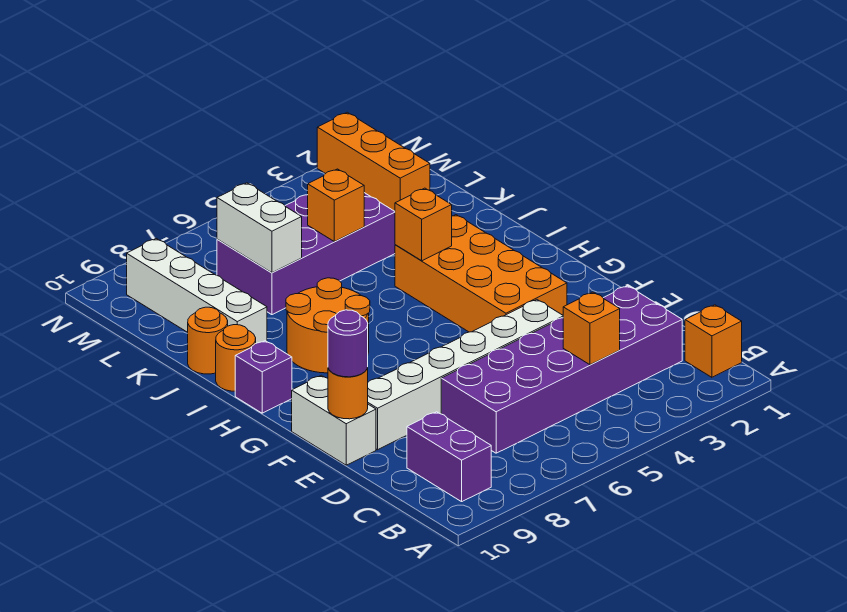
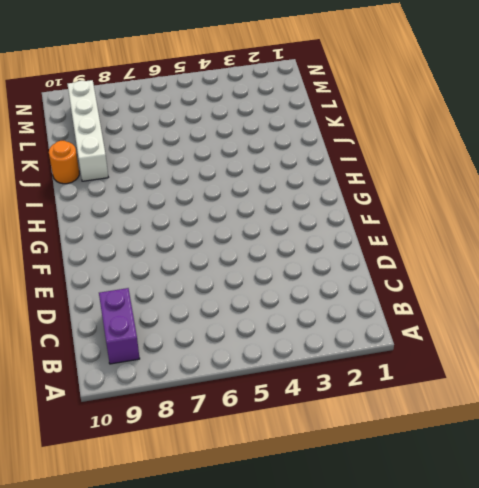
none -> orange 1x1 brick [685,305,742,377]
none -> purple 2x6 brick [441,286,682,453]
none -> white 1x6 brick [368,300,563,450]

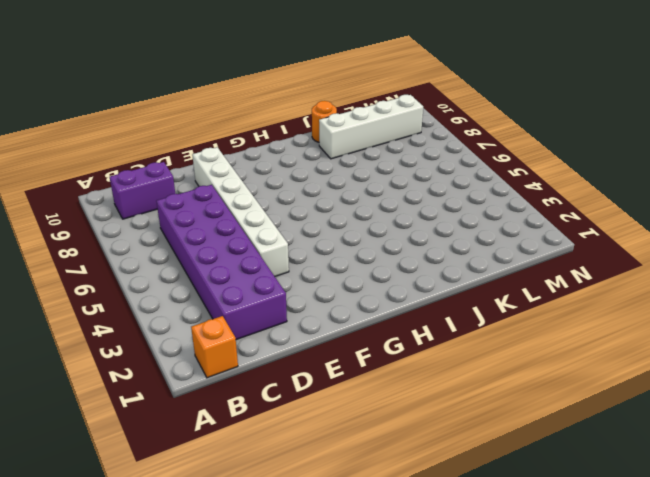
none -> white 1x2 brick [292,375,376,465]
none -> orange 2x4 brick [395,215,567,332]
none -> orange 2x2 round brick [286,278,370,373]

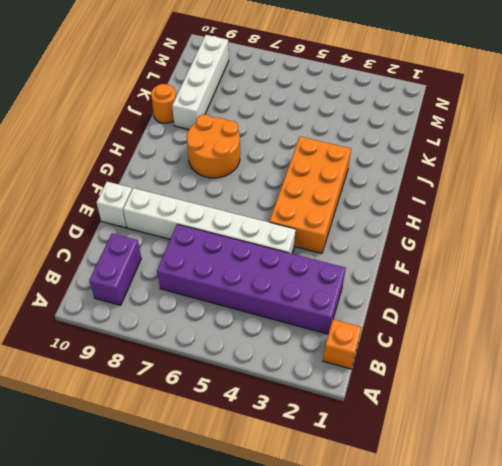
white 1x1 brick [96,182,132,228] -> white 1x2 brick [292,375,376,465]
none -> purple 1x1 brick [235,341,292,413]
none -> orange 1x1 round brick [216,325,256,391]
none -> purple 2x4 brick [217,193,395,315]

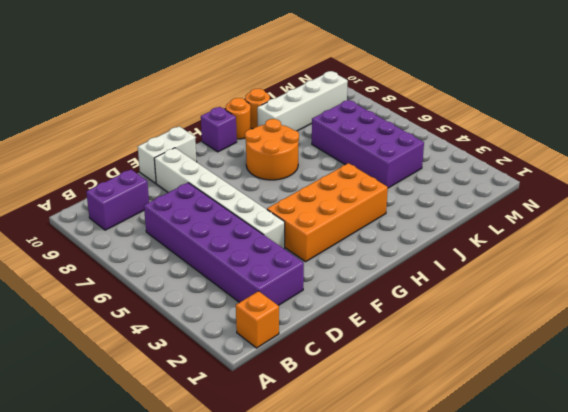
none -> orange 1x3 brick [317,112,430,211]
none -> orange 1x1 brick [563,292,620,365]
none -> orange 1x1 round brick [328,368,368,419]

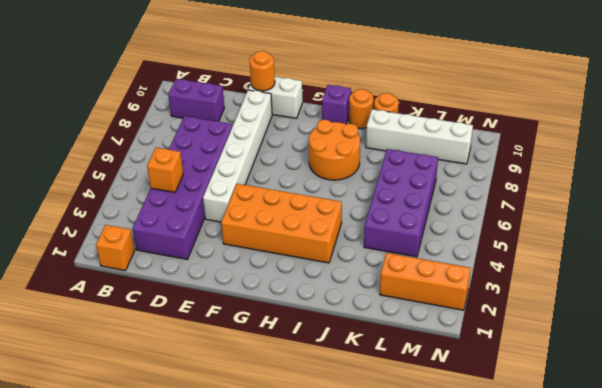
none -> orange 1x1 brick [395,188,452,261]
none -> orange 1x1 brick [308,169,364,242]
none -> white 1x2 brick [217,183,302,273]

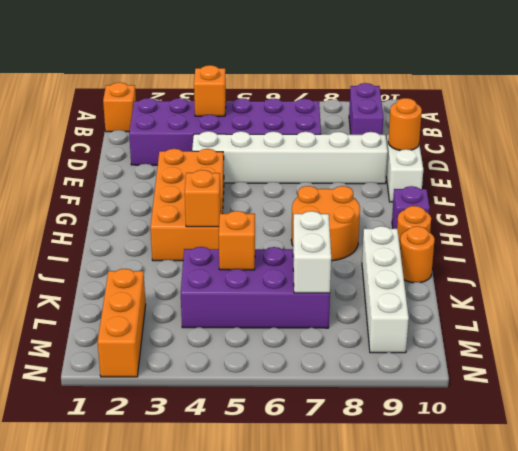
none -> purple 1x1 round brick [328,310,368,377]

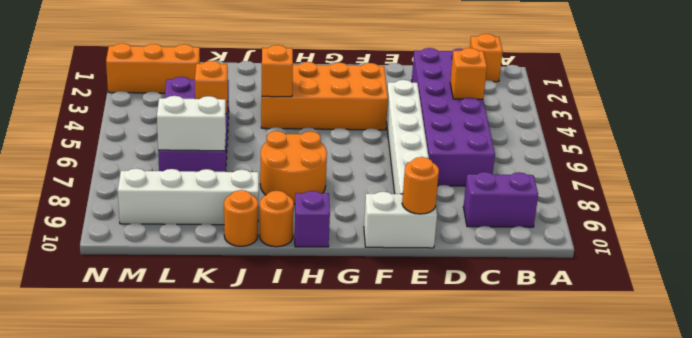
none -> purple 1x1 round brick [328,310,368,377]

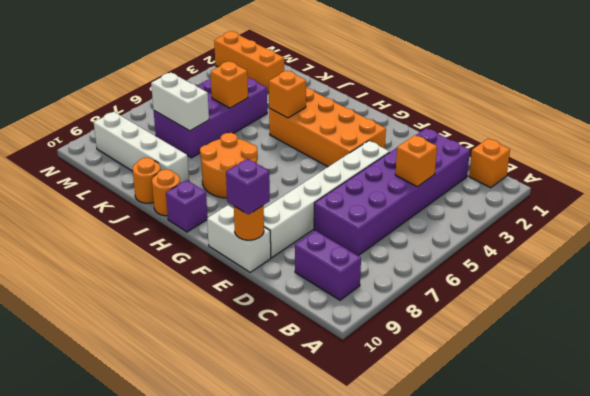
purple 1x1 brick [226,159,270,215] -> purple 1x1 round brick [328,310,368,377]

